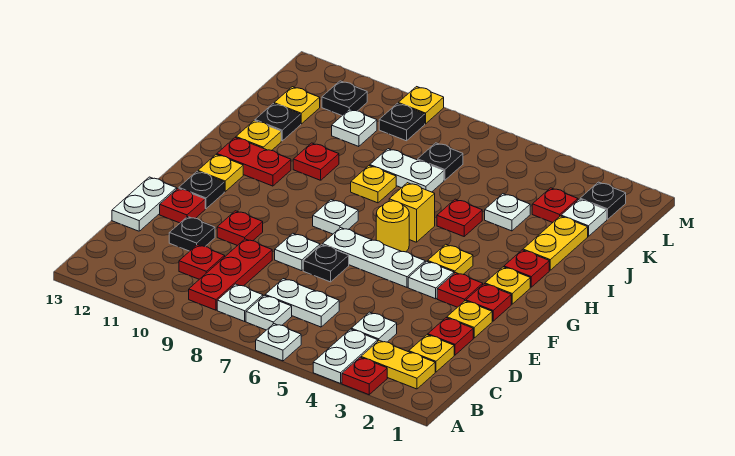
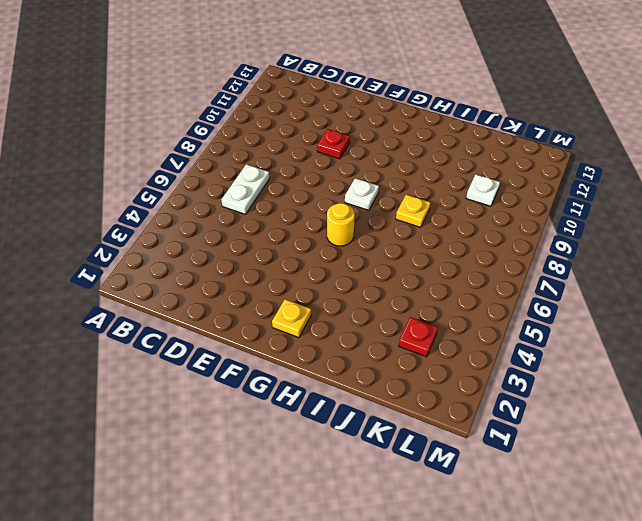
none -> red 1x1 plate [342,357,387,395]
none -> white 1x2 plate [313,329,378,383]
none -> white 1x1 plate [256,324,301,361]
none -> yellow 1x2 plate [361,340,435,389]

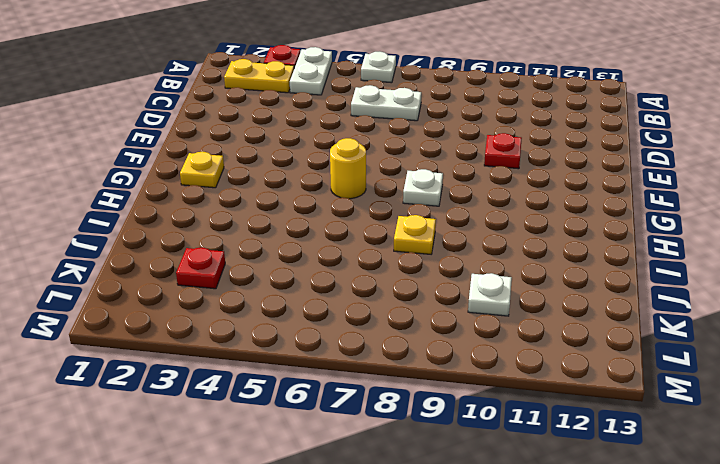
none -> white 1x1 plate [246,295,292,330]
none -> white 1x1 plate [217,284,263,321]
none -> red 1x3 plate [189,239,272,310]
none -> yellow 1x1 plate [409,335,454,372]

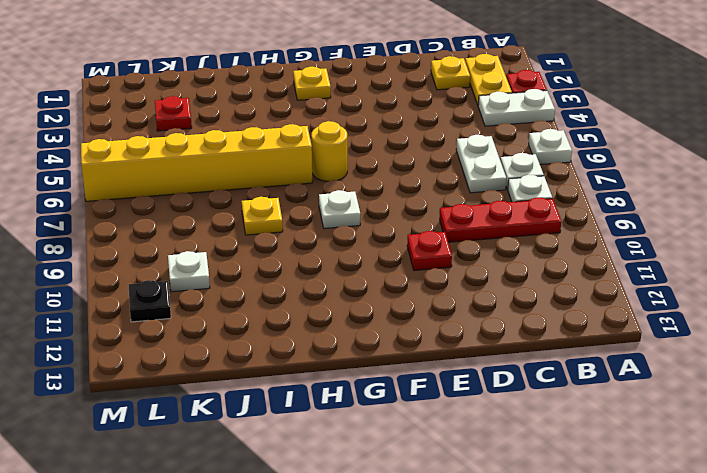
yellow 1x6 brick [81,124,312,201] -> yellow 1x1 brick [389,183,435,242]
none -> white 1x1 plate [351,312,397,342]
none -> red 1x1 plate [179,245,225,279]
none -> red 1x1 plate [428,318,473,355]
none -> black 1x1 plate [169,217,215,251]

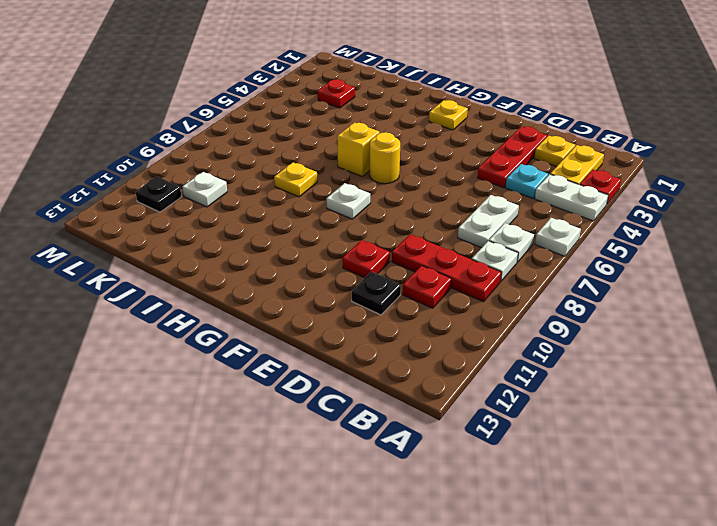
cyan 1x1 plate [506,164,548,198] -> white 1x1 plate [351,312,397,342]
red 1x3 plate [477,126,547,188] -> red 1x1 plate [428,318,473,355]
none -> white 1x2 plate [112,177,177,231]
none -> yellow 1x1 plate [447,301,492,338]
none -> black 1x1 plate [303,245,349,282]
none -> white 1x1 plate [275,233,320,271]

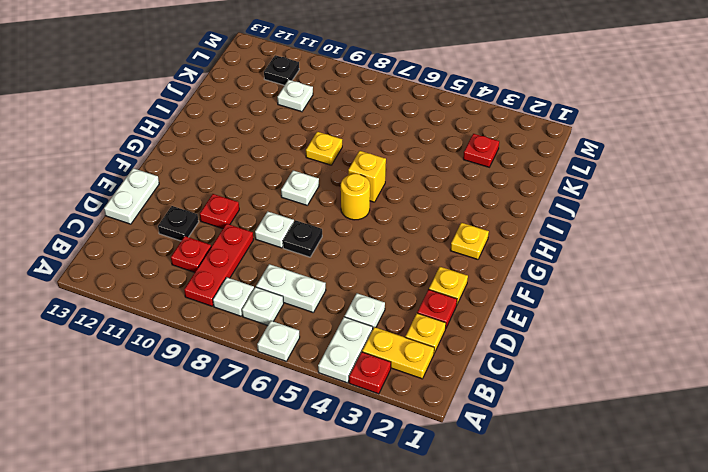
none -> red 1x1 plate [160,188,205,223]
none -> red 1x1 plate [466,284,511,321]
none -> red 1x1 plate [437,273,483,307]
none -> white 1x1 plate [408,261,454,299]

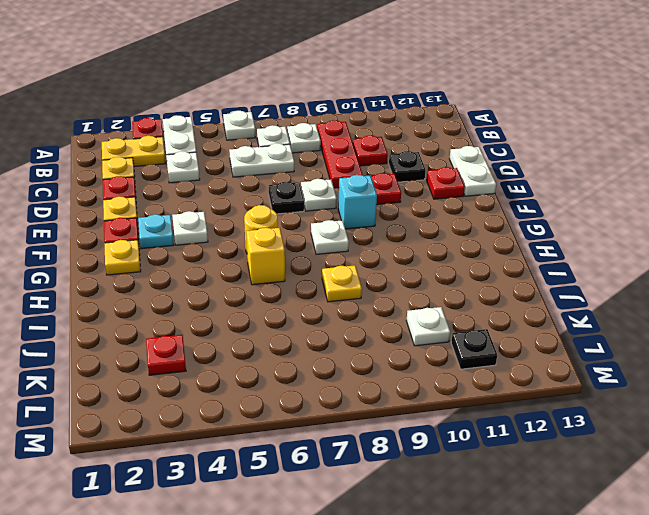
cyan 1x1 plate [138,214,174,249] -> red 1x1 plate [437,273,483,307]
cyan 1x1 brick [338,175,377,229] -> none
none -> white 1x3 plate [322,228,425,287]
none -> black 1x1 plate [179,171,224,209]
none -> yellow 1x1 plate [428,244,473,274]
none -> yellow 1x1 plate [198,155,243,192]

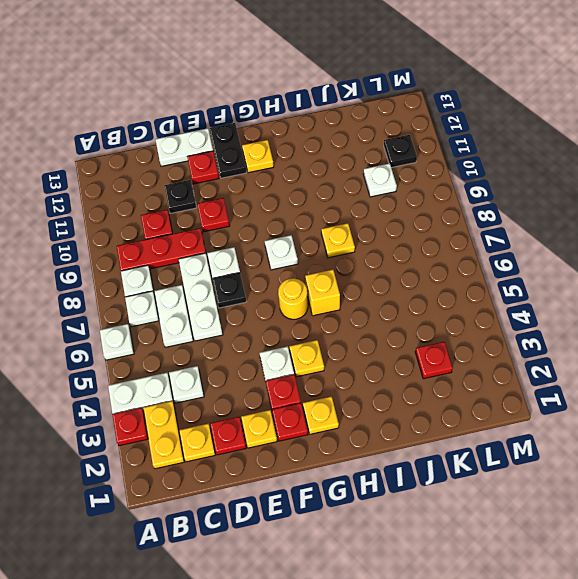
white 1x3 plate [179,253,223,341] -> white 1x3 plate moved to [322,228,425,287]
black 1x2 plate [210,123,247,178] -> black 1x1 plate [179,171,224,209]
none -> red 1x1 plate [504,250,549,287]
none -> red 1x2 plate [217,138,291,186]
none -> yellow 1x2 plate [523,216,588,270]
none -> red 1x1 plate [437,199,482,236]

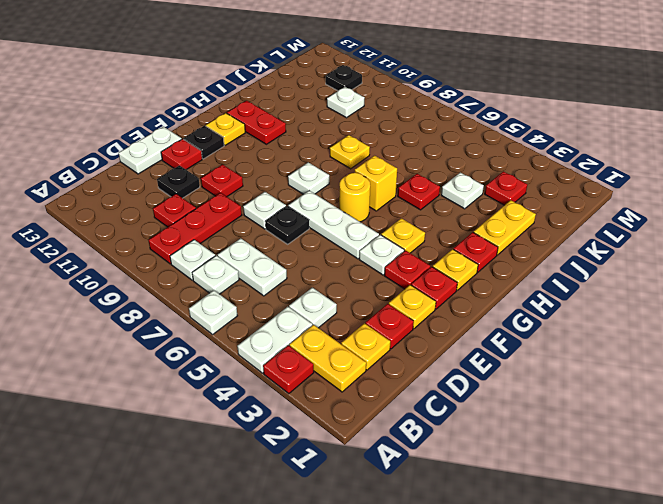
none -> red 1x1 plate [293,143,339,180]
none -> yellow 1x1 plate [236,121,281,151]
none -> white 1x2 plate [370,149,444,192]
none -> black 1x1 plate [255,104,301,141]

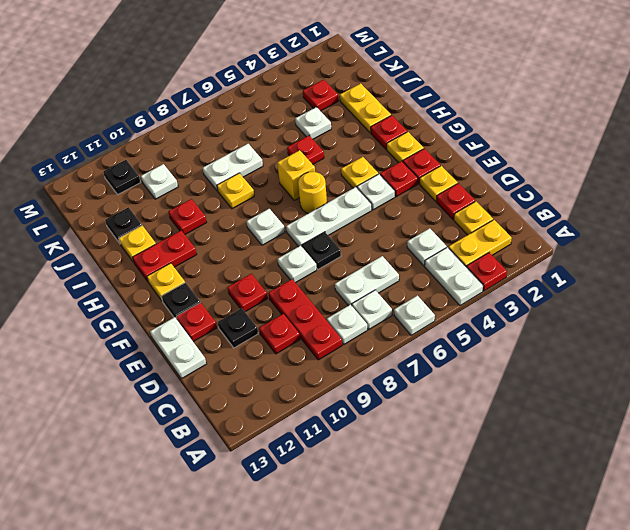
none -> white 1x1 plate [561,199,607,237]
none -> black 1x1 plate [418,143,463,180]
none -> yellow 1x1 plate [274,87,320,124]
none -> black 1x1 plate [580,182,626,220]

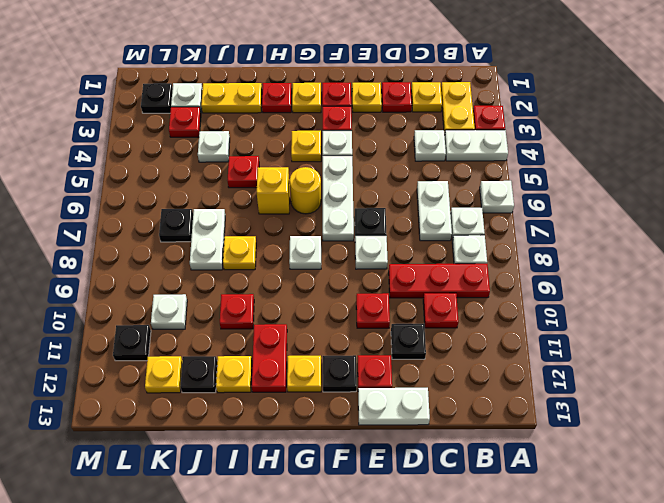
none -> black 1x1 plate [379,103,425,141]
none -> yellow 1x1 plate [398,87,444,124]

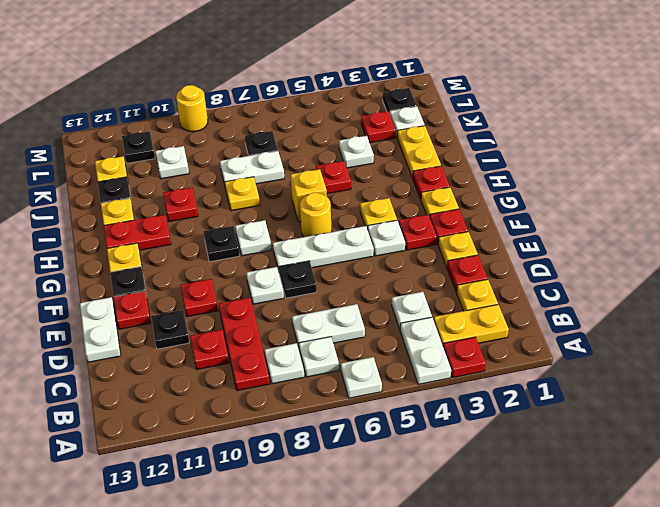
black 1x1 plate [203,226,240,262] -> black 1x1 plate moved to [379,103,425,141]
yellow 1x1 round brick [176,85,208,132] -> yellow 1x1 plate [398,87,444,124]

